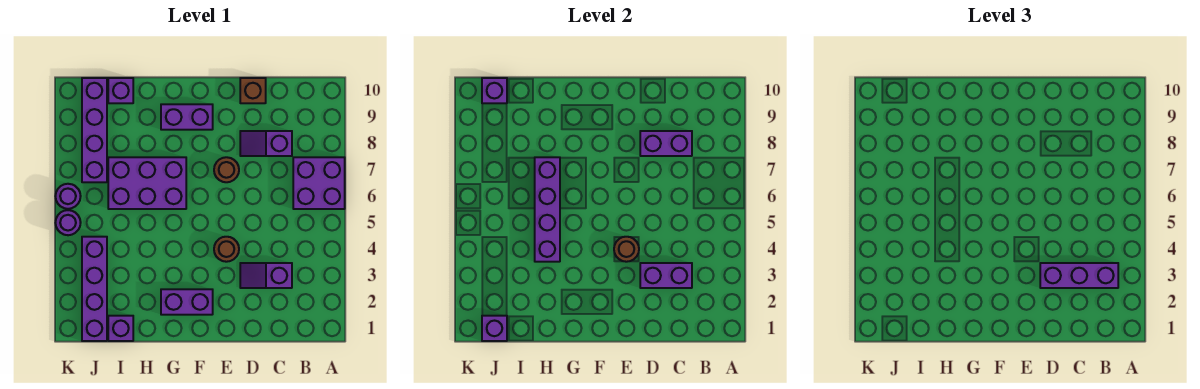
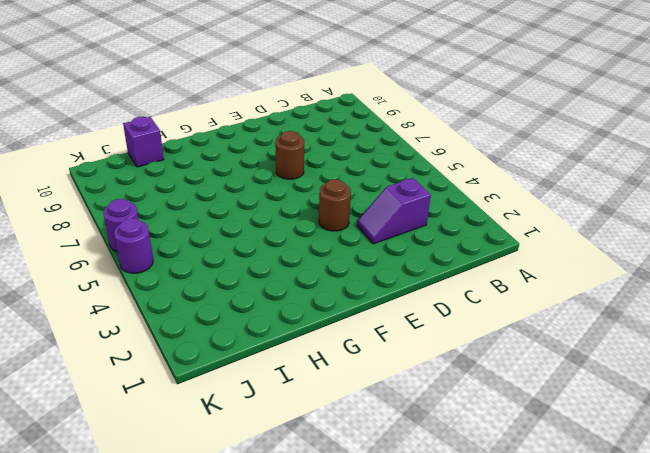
none -> purple 2x2 brick [293,157,345,209]
none -> purple 1x2 slope [240,131,292,156]
none -> brown 1x1 brick [240,78,266,103]

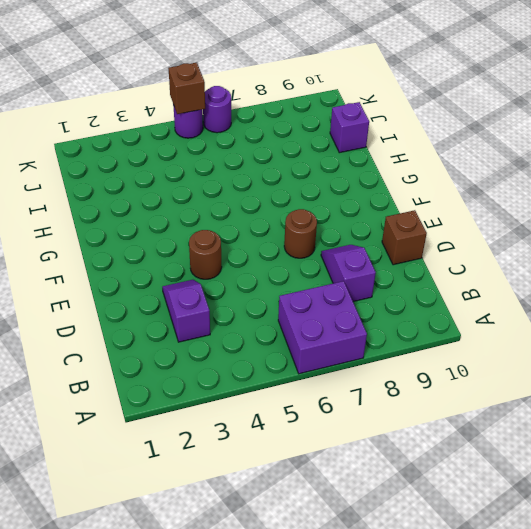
brown 1x1 brick [169,63,205,114] -> none
none -> purple 1x2 brick [161,289,213,315]
none -> purple 1x2 brick [161,104,213,130]
none -> purple 2x3 brick [108,157,186,209]

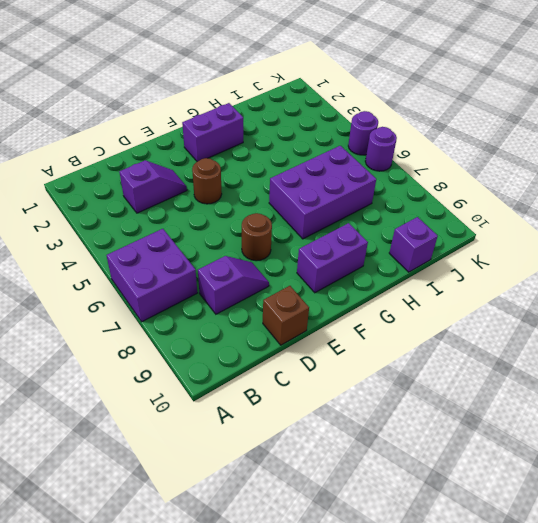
none -> purple 1x1 brick [108,316,133,341]
none -> purple 1x4 brick [82,237,107,341]
none -> purple 1x4 brick [82,78,107,182]

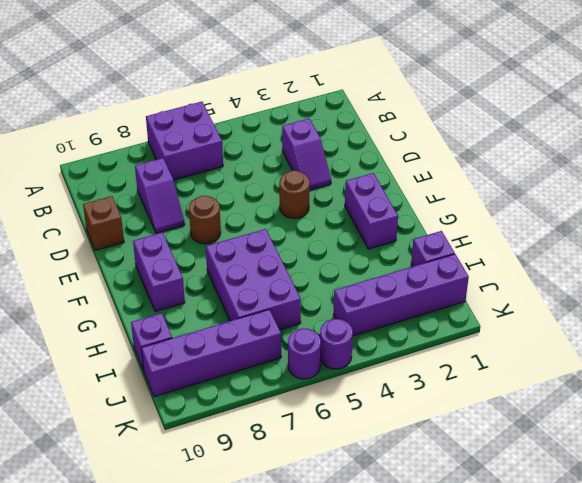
none -> purple 1x2 brick [640,263,692,288]
none -> purple 1x2 brick [640,131,692,156]
none -> brown 1x1 round brick [614,237,639,262]

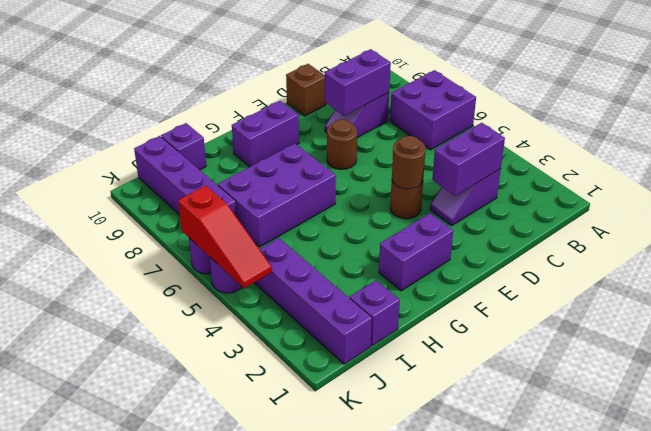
red 1x3 slope [178,186,272,288] -> none
none -> purple 1x4 brick [535,157,560,262]
none -> purple 1x1 brick [482,316,507,341]
none -> purple 1x1 brick [482,78,507,103]

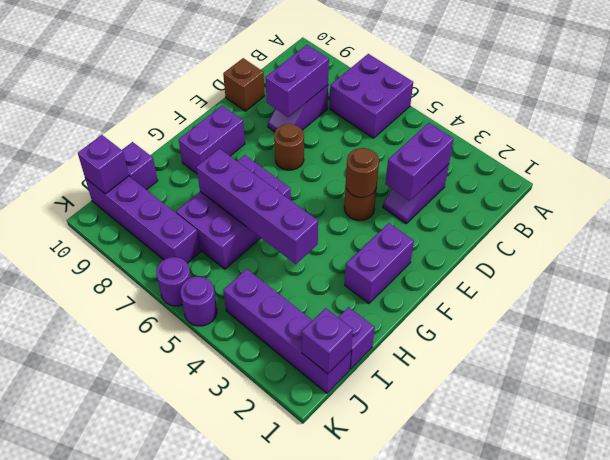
none -> purple 1x3 brick [1040,263,1118,288]

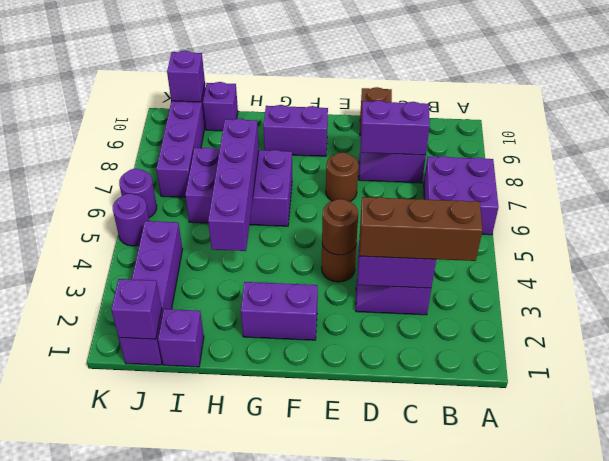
brown 1x3 brick [359,197,482,261] -> purple 1x3 brick [1040,263,1118,288]

